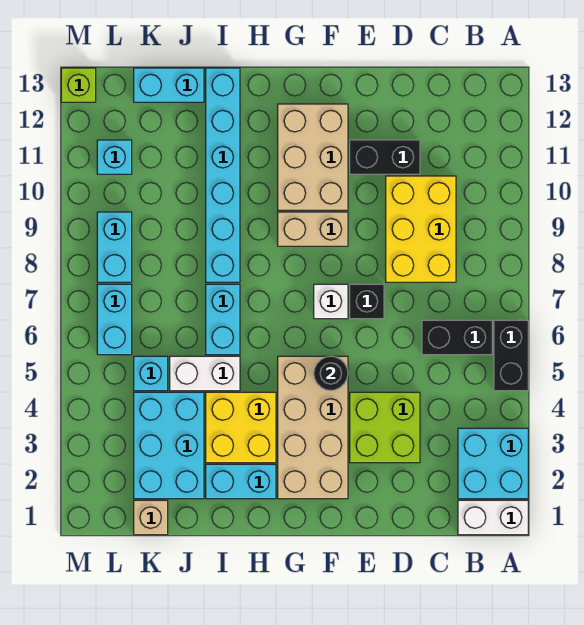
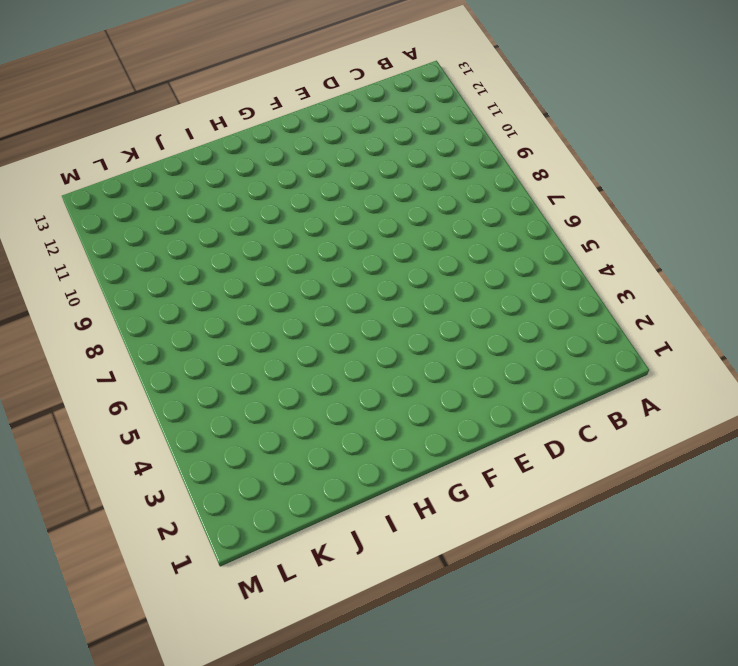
none -> white 1x2 brick [458,500,528,535]
none -> cyan 2x2 brick [458,428,528,499]
none -> black 1x2 brick [494,320,528,391]

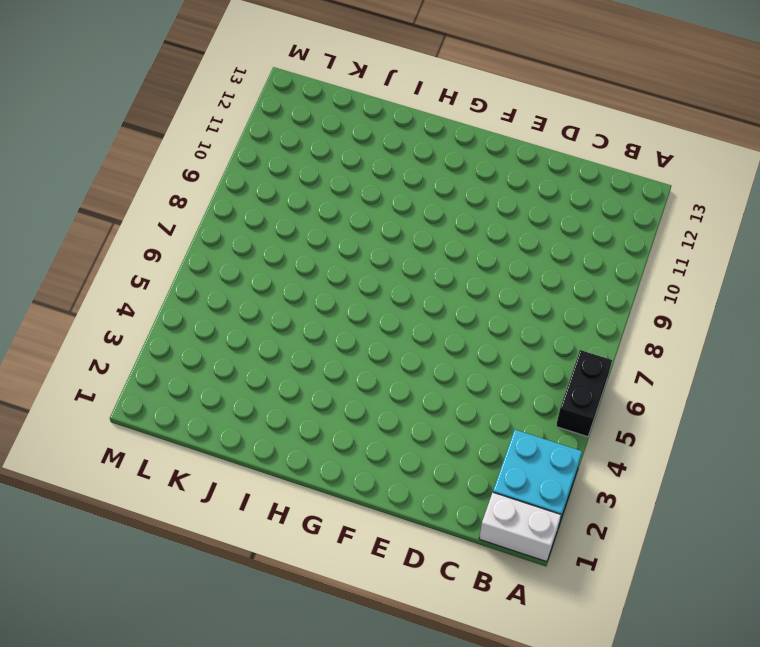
none -> black 1x2 brick [422,320,492,355]
none -> yellow 2x3 brick [386,176,456,282]
none -> lime 2x2 brick [350,392,420,463]

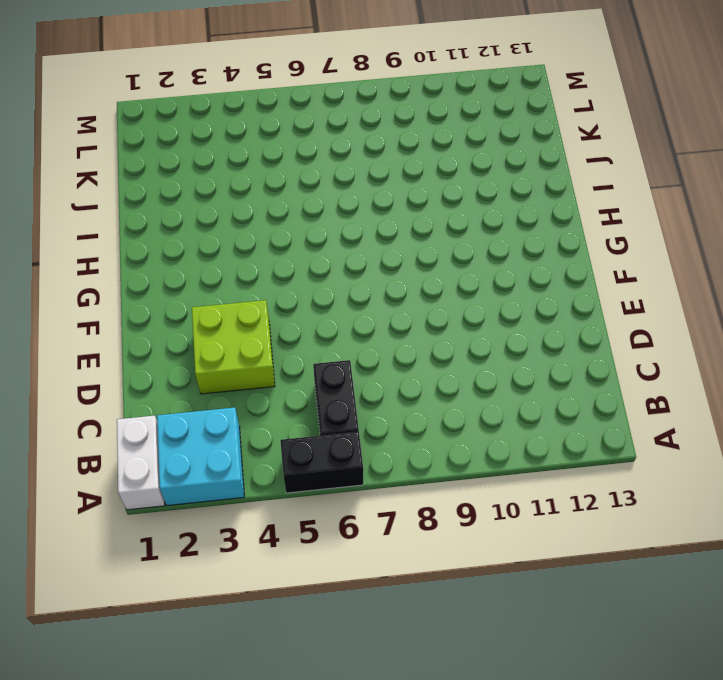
none -> yellow 2x3 brick [386,176,456,282]
none -> black 1x2 brick [350,140,420,174]
none -> black 1x1 brick [350,284,384,319]

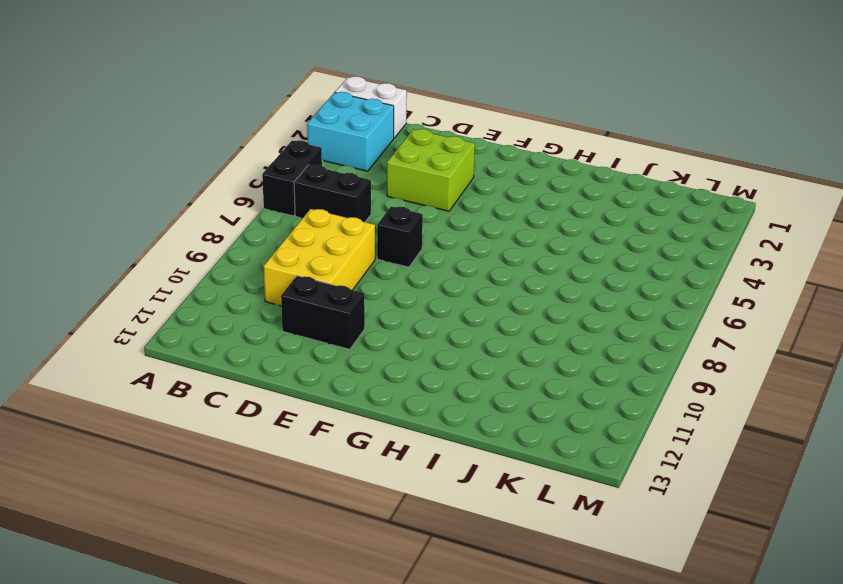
none -> tan 2x4 brick [278,356,348,499]
none -> white 1x1 brick [314,284,348,319]
none -> tan 1x2 brick [278,212,348,246]

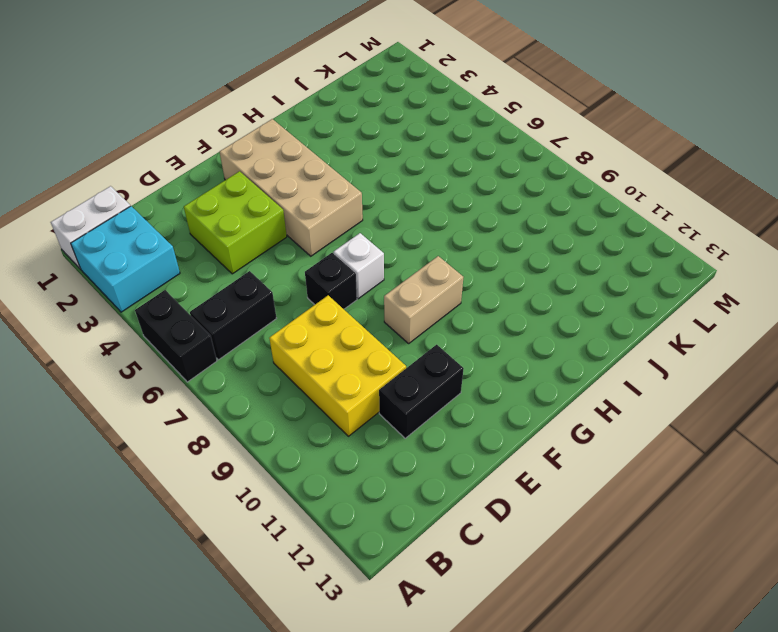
none -> tan 2x3 brick [278,104,348,210]
none -> cyan 1x2 brick [206,464,276,499]
none -> yellow 2x2 brick [206,392,276,463]

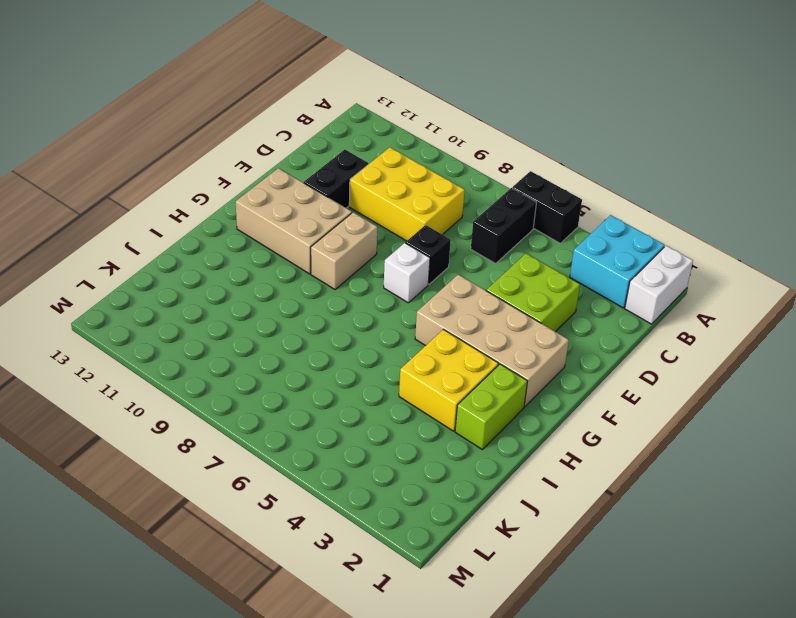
lime 1x2 brick [455,364,527,449] -> cyan 1x2 brick [206,464,276,499]
none -> white 1x2 brick [170,356,240,391]
none -> cyan 1x2 brick [206,284,240,355]
none -> cyan 1x6 brick [206,68,240,282]

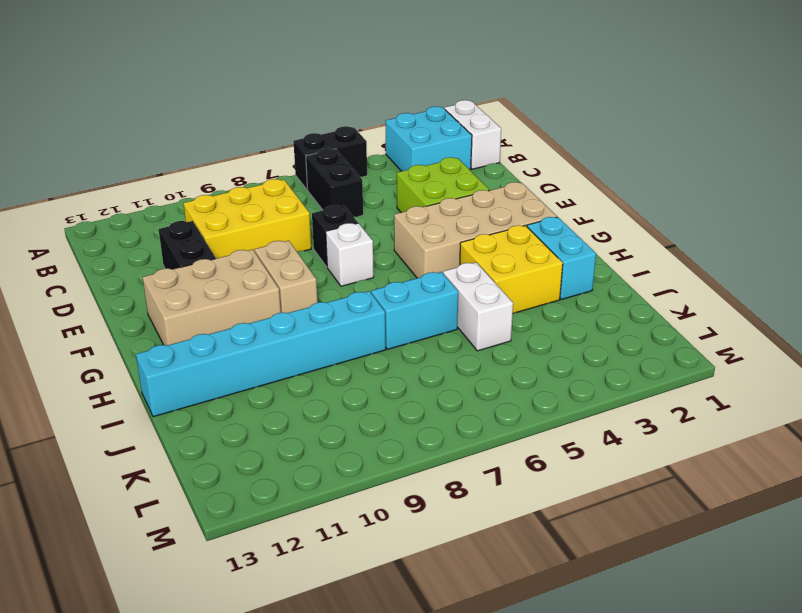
none -> cyan 2x3 brick [134,392,204,499]
none -> cyan 1x2 brick [134,68,204,102]
none -> tan 1x1 brick [134,500,168,535]

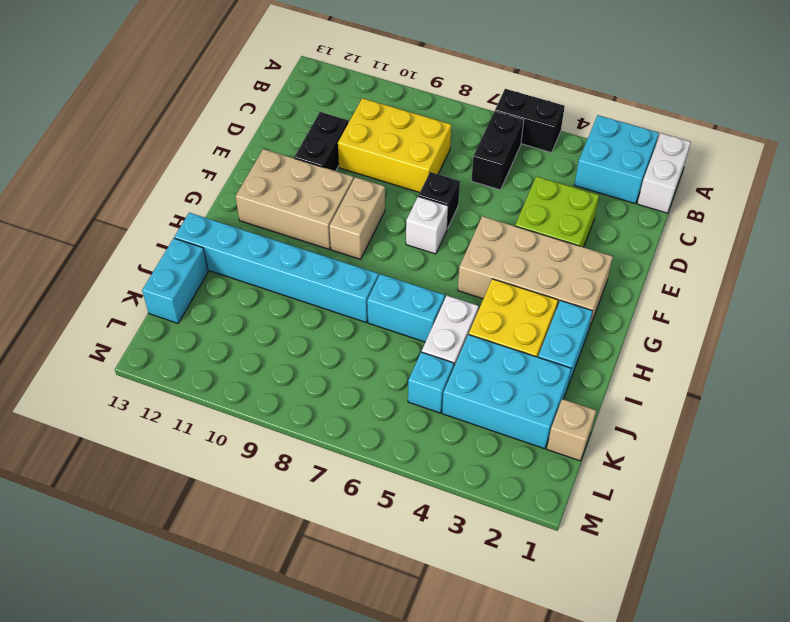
none -> cyan 1x2 brick [97,284,132,355]
none -> cyan 1x2 brick [97,212,132,282]
none -> cyan 1x1 brick [97,140,132,174]

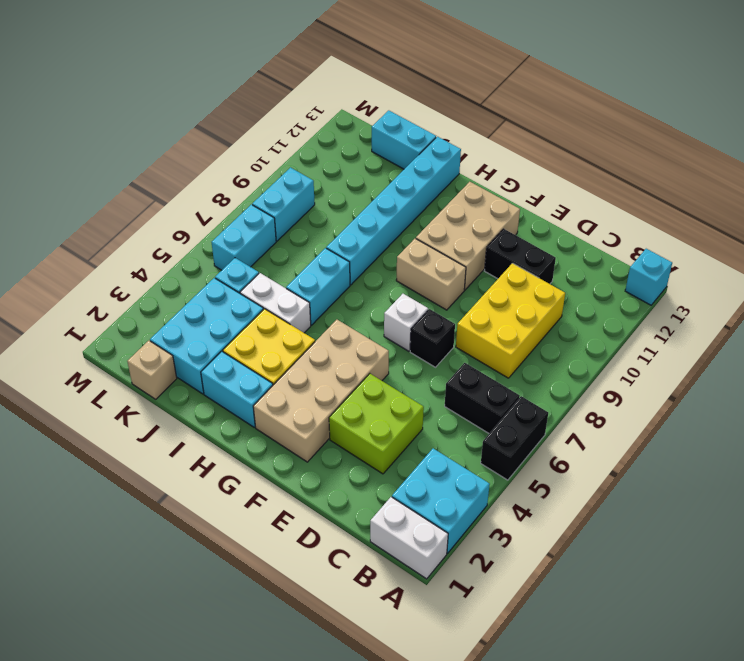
cyan 1x1 brick [625,249,672,305] -> cyan 1x1 brick moved to [97,140,132,174]
none -> lime 1x1 brick [61,68,96,102]
none -> black 1x1 round brick [314,356,348,391]

